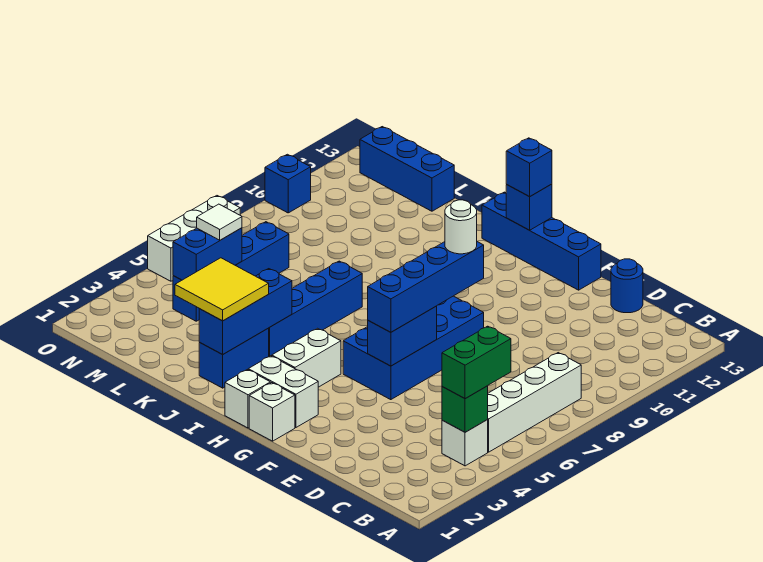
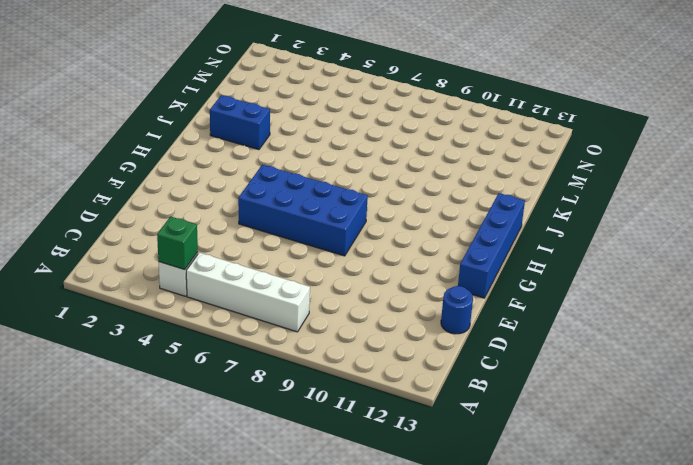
none -> white 1x1 brick [249,383,295,441]
none -> white 1x2 brick [248,356,318,427]
none -> white 1x1 brick [225,370,270,428]

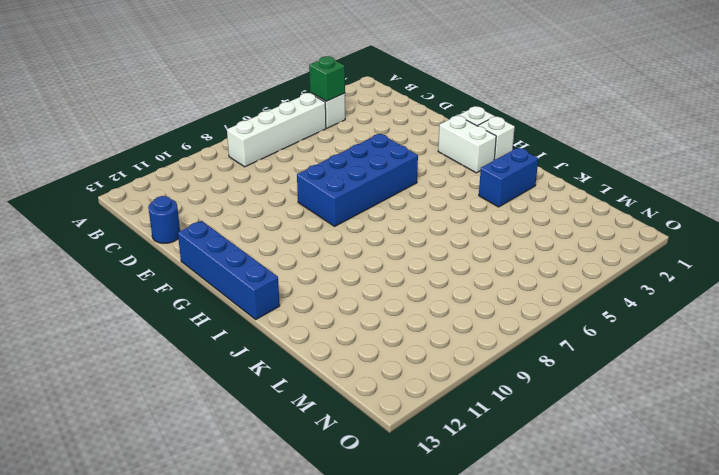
none -> white 1x2 brick [272,328,341,387]
none -> blue 1x4 brick [269,261,362,356]
none -> blue 1x3 brick [360,127,454,211]

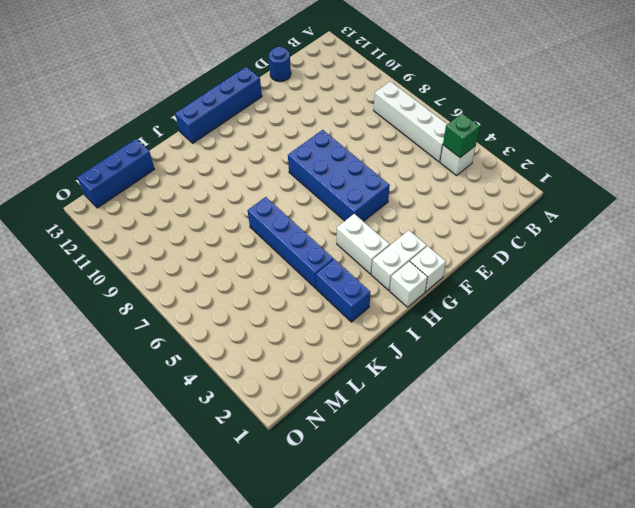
none -> blue 1x4 brick [173,222,289,321]
none -> white 1x3 brick [148,196,240,281]
none -> blue 1x1 brick [265,154,311,213]

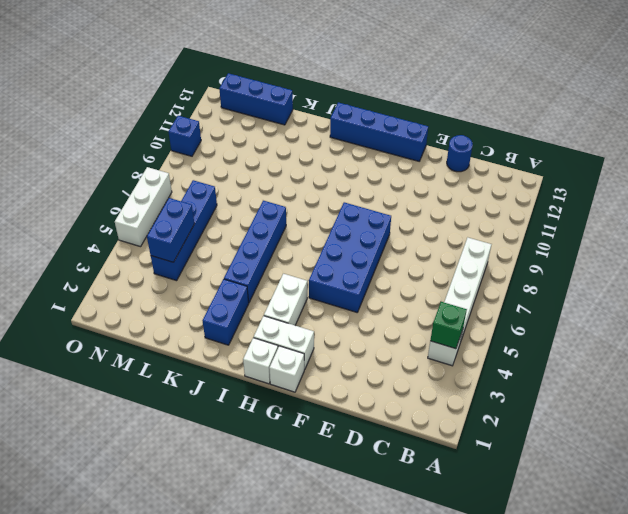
none -> blue 1x2 brick [368,306,437,366]
none -> blue 1x1 brick [506,184,552,230]
none -> blue 1x3 brick [199,269,292,354]

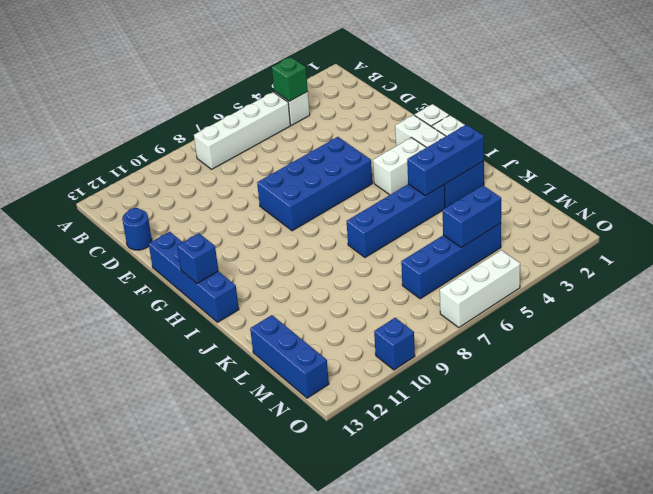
none -> blue 1x2 brick [368,306,437,366]
none -> green 1x2 brick [442,326,511,399]
none -> blue 1x4 brick [368,242,484,332]

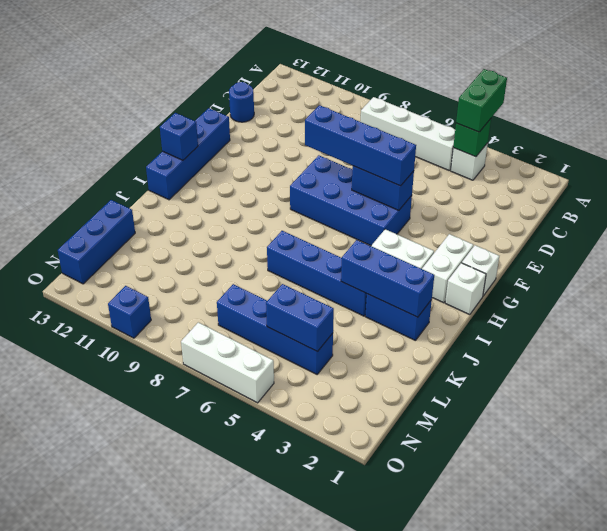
green 1x2 brick [456,69,507,132] -> green 1x2 brick turned to [442,326,511,399]
none -> blue 1x1 brick [506,138,552,197]
none -> yellow 2x2 tile [175,258,269,321]
none -> white 1x1 tile [197,204,242,240]

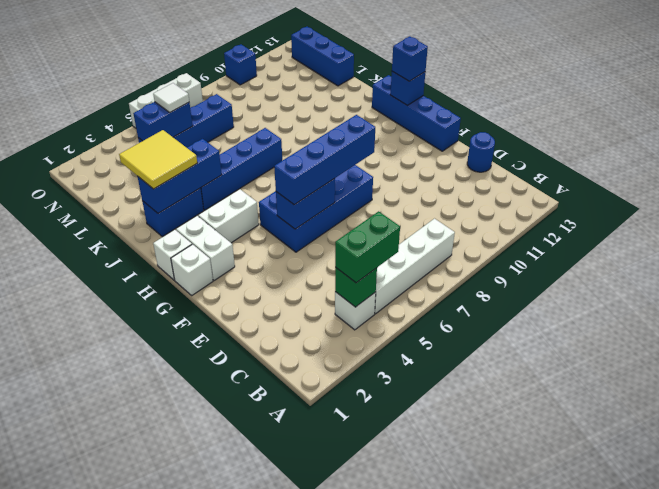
none -> white 1x1 round brick [445,200,477,254]

